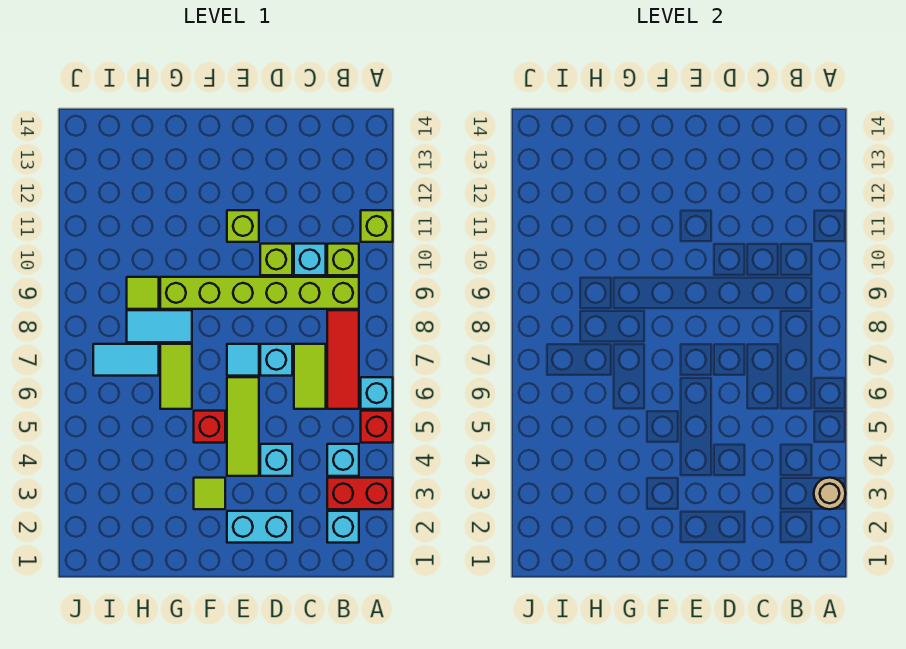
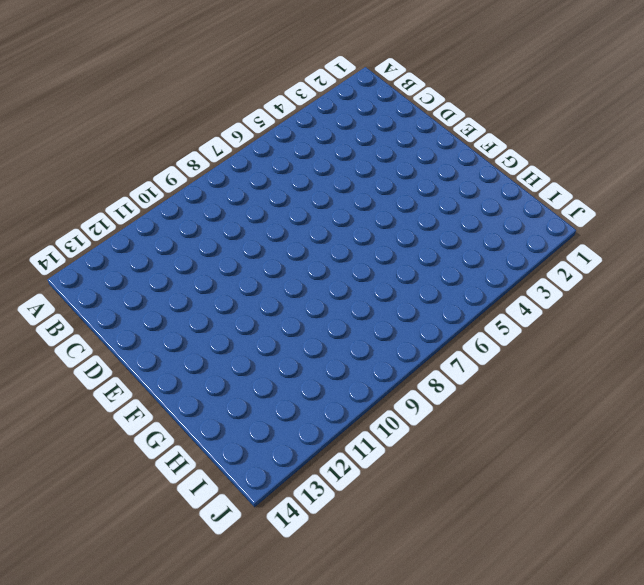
none -> red 1x2 brick [327,478,393,509]
none -> red 1x1 brick [361,411,393,443]
none -> cyan 1x1 brick [361,377,393,409]

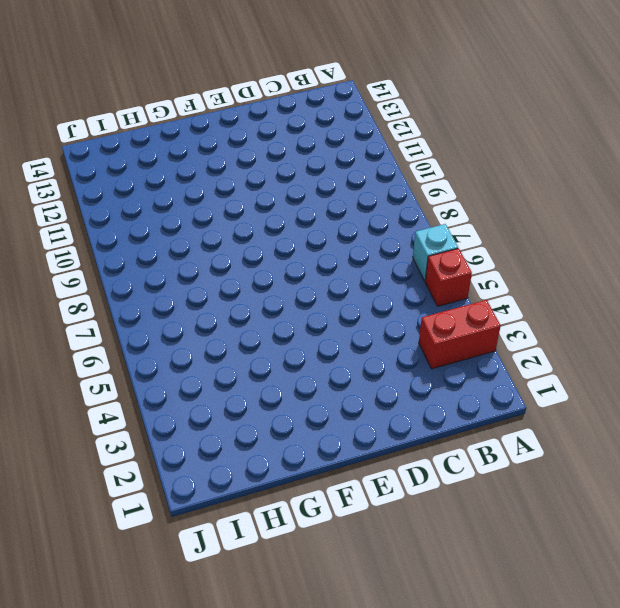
none -> lime 1x1 brick [361,210,393,242]
none -> cyan 1x1 brick [327,511,359,543]
none -> cyan 1x1 brick [327,444,359,476]

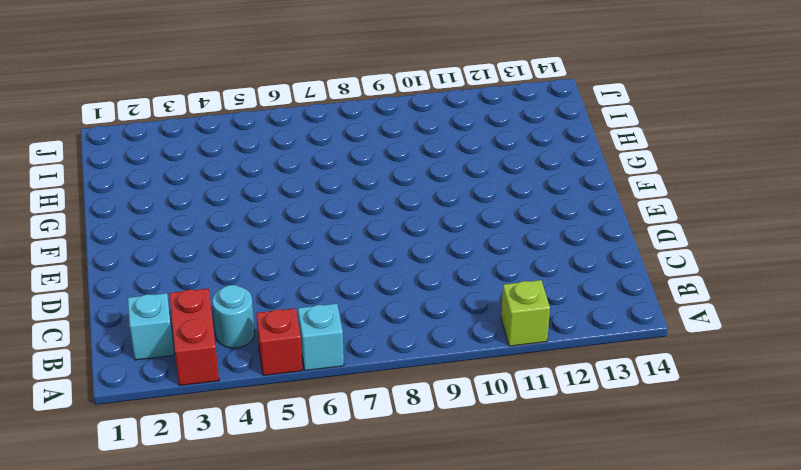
cyan 1x1 round brick [212,285,255,348] -> cyan 1x1 brick [327,444,359,476]
none -> red 1x3 tile [327,310,359,409]
none -> lime 1x6 brick [160,277,359,309]
none -> lime 1x1 brick [327,244,359,275]

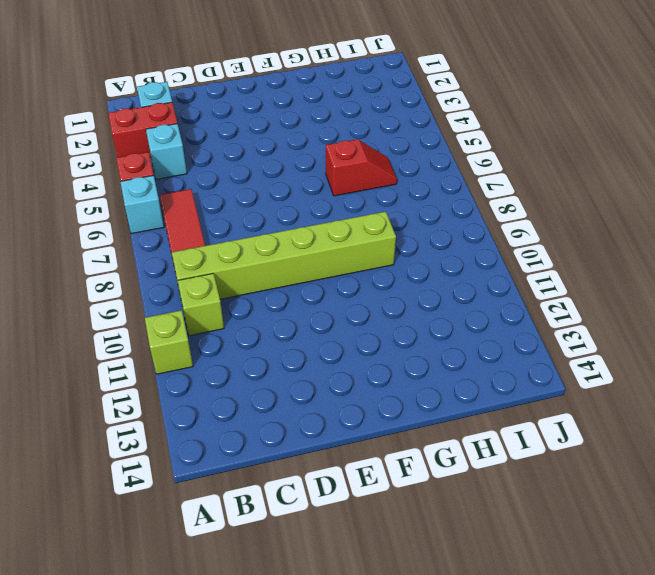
red 1x2 slope [326,139,397,196] -> lime 1x2 tile [160,344,192,409]
none -> lime 1x2 tile [294,344,326,409]
none -> cyan 1x1 brick [294,244,326,275]
none -> cyan 1x2 brick [227,511,292,543]

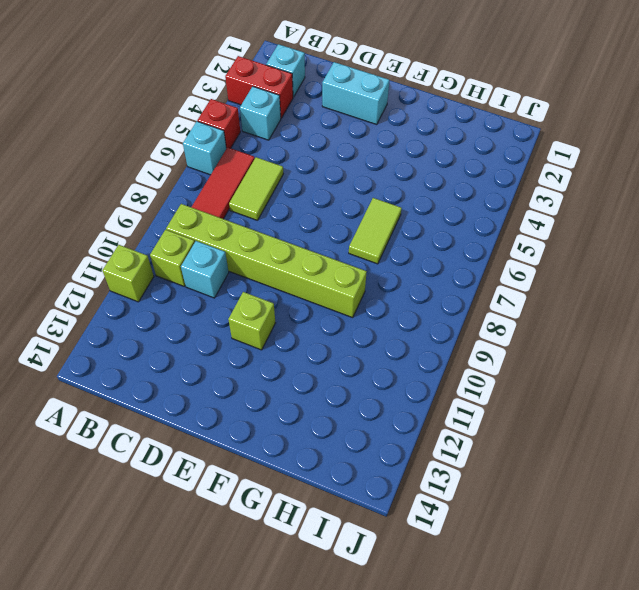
none -> cyan 1x1 brick [260,444,292,476]
none -> cyan 1x1 brick [260,344,292,376]
none -> lime 1x1 brick [260,244,292,275]

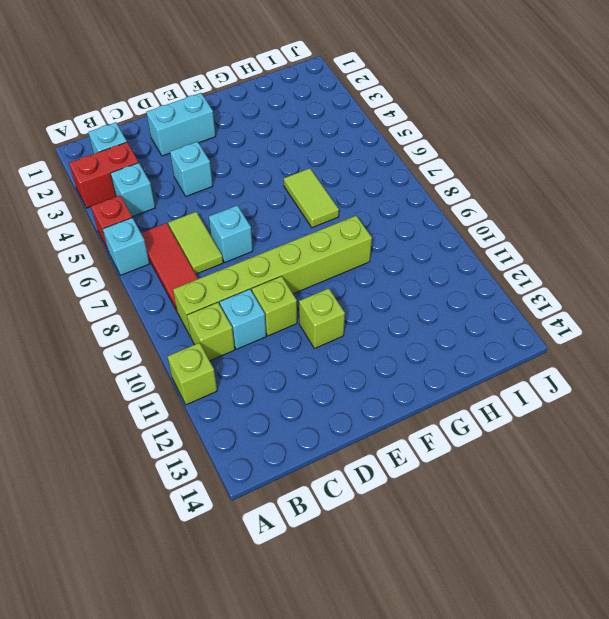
none -> lime 1x3 tile [227,377,259,476]
none -> cyan 1x1 tile [227,344,259,376]
none -> lime 1x1 tile [194,478,225,509]

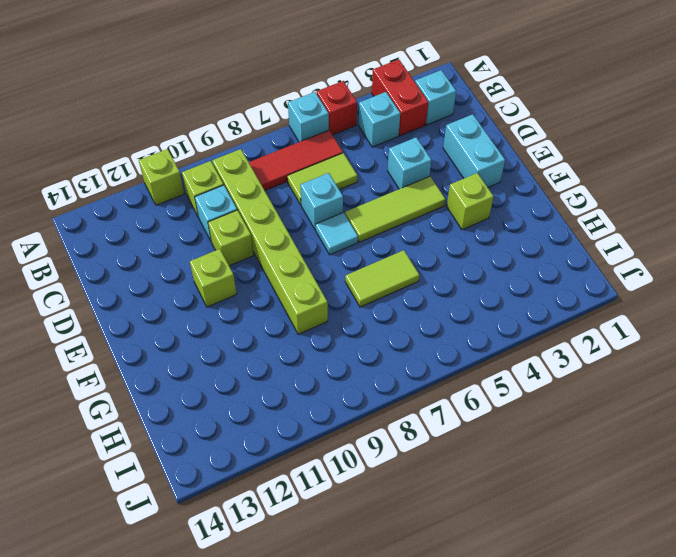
lime 1x1 brick [447,173,494,230] -> lime 1x1 tile [194,478,225,509]
none -> red 1x1 brick [194,411,225,443]
none -> cyan 1x2 tile [127,310,192,342]
none -> cyan 1x2 tile [93,344,159,376]

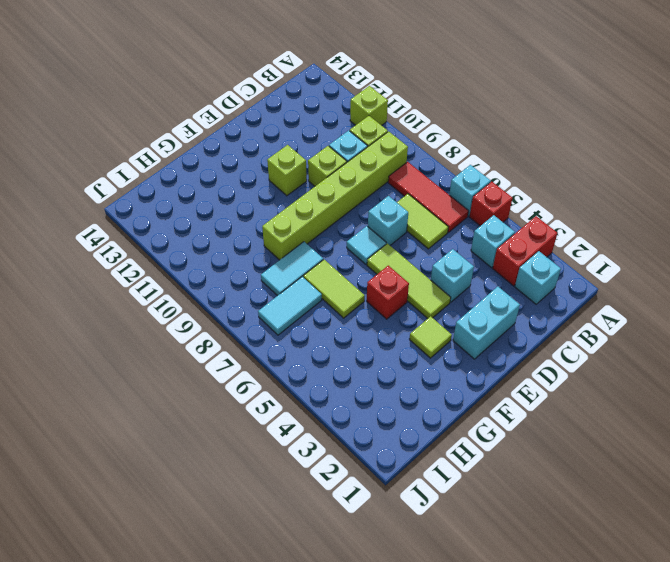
none -> lime 1x1 tile [127,277,159,309]
none -> tan 1x1 round brick [814,478,845,509]

